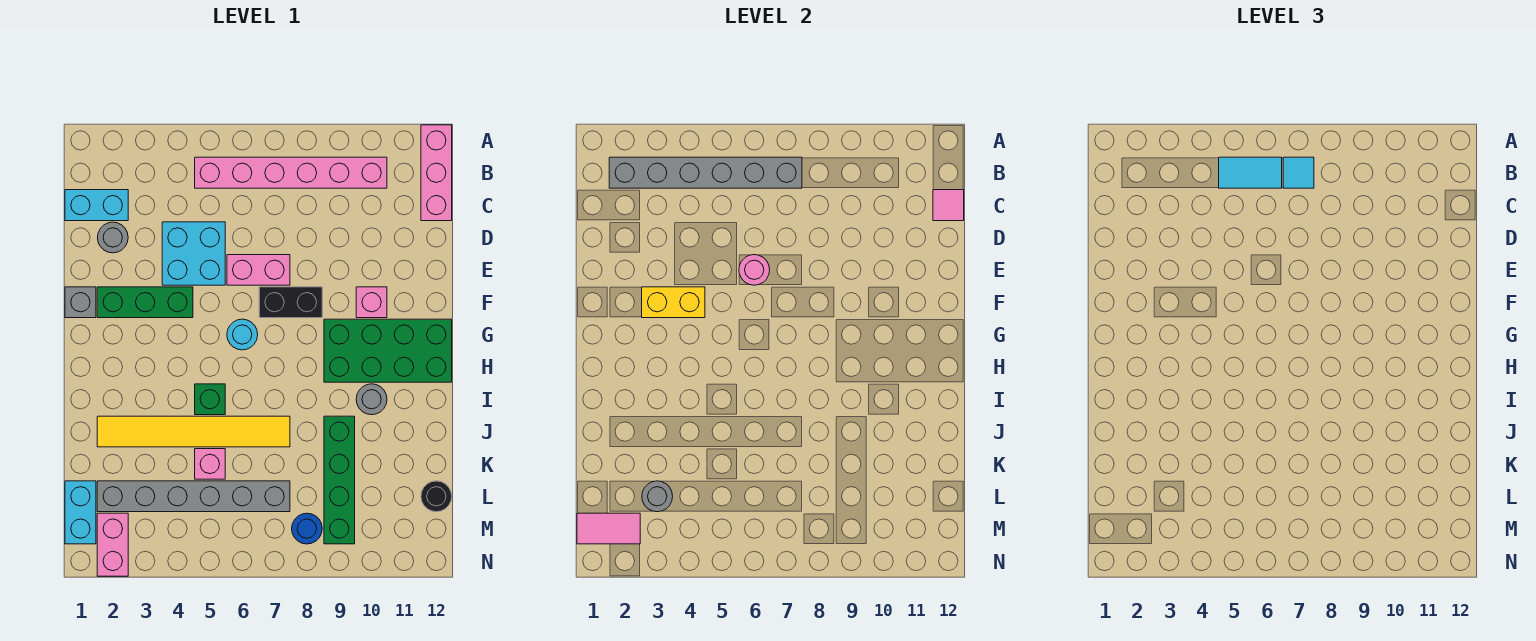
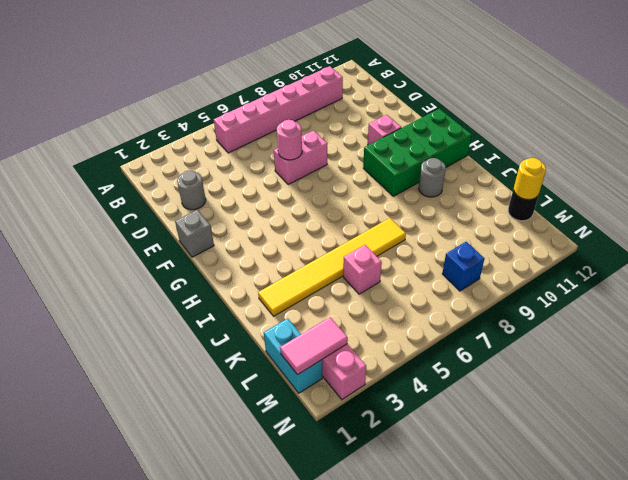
yellow 1x1 round brick [514,158,546,200] -> none
blue 1x1 brick [442,242,485,291] -> blue 1x1 round brick [292,513,322,544]
none -> pink 1x3 brick [421,125,452,221]
none -> cyan 1x2 brick [65,190,128,221]
none -> cyan 2x2 brick [162,222,225,285]
none -> green 1x3 brick [97,287,193,318]

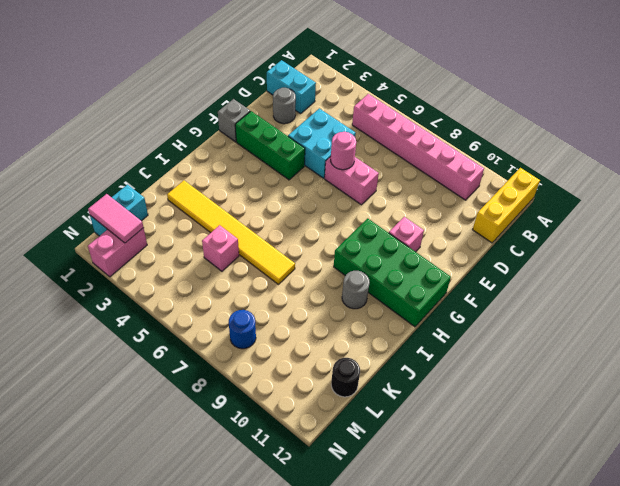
yellow 1x3 brick [473,168,540,243] -> pink 1x3 brick [421,125,452,221]
none -> black 1x2 brick [259,287,322,318]
none -> cyan 1x1 round brick [227,319,258,350]
none -> green 1x1 brick [195,384,225,415]
none -> green 1x4 brick [324,416,355,544]

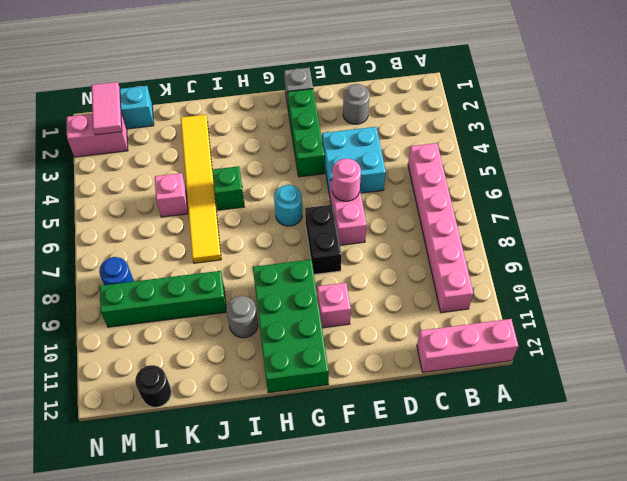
none -> cyan 1x2 brick [65,190,128,221]
none -> grey 1x6 brick [97,481,290,512]
none -> grey 1x6 brick [609,157,802,188]
none -> pink 1x1 tile [933,190,964,221]

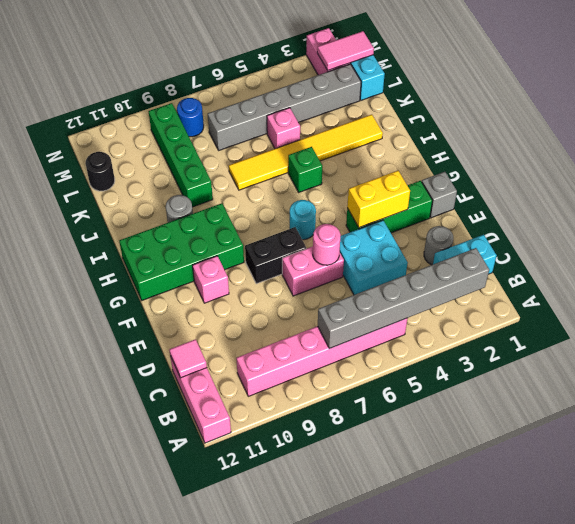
none -> grey 1x1 round brick [642,481,673,512]
none -> cyan 1x2 tile [1219,157,1282,188]
none -> cyan 1x1 tile [1283,157,1314,188]

